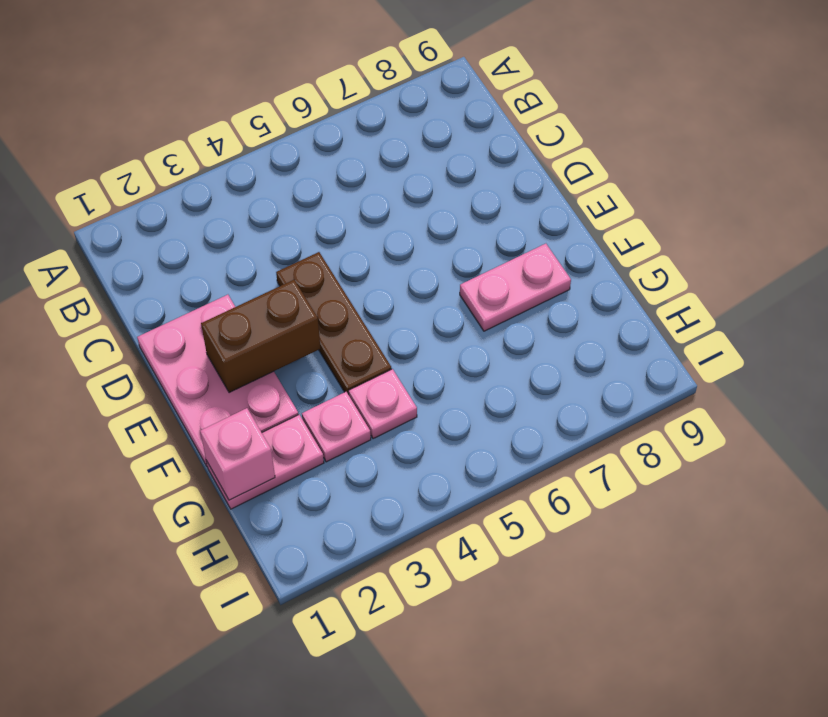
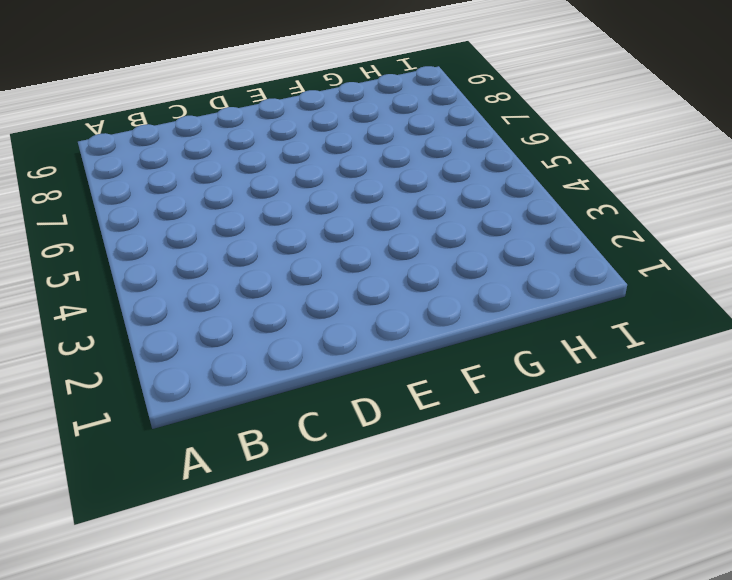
none -> pink 2x3 plate [137,295,298,466]
none -> brown 1x3 plate [276,252,392,395]

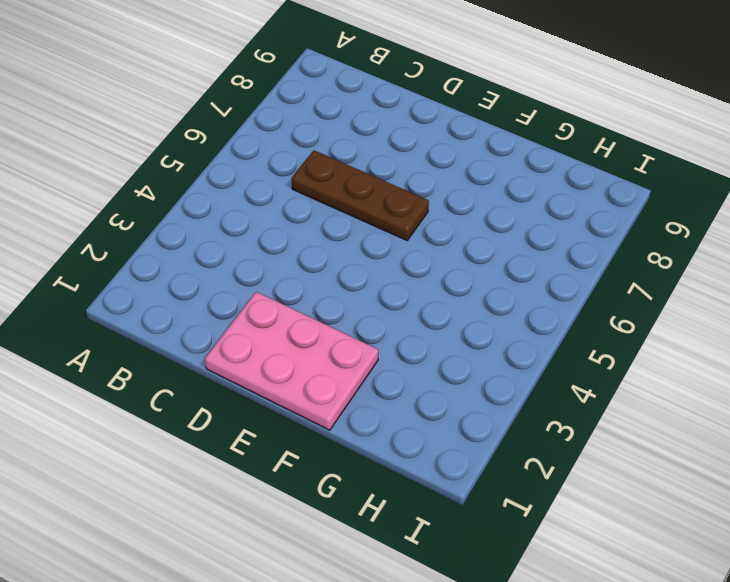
brown 1x3 plate [292,150,429,240] -> brown 1x3 plate moved to [276,252,392,395]
none -> pink 1x2 plate [460,244,571,331]
none -> pink 1x2 plate [206,415,324,509]

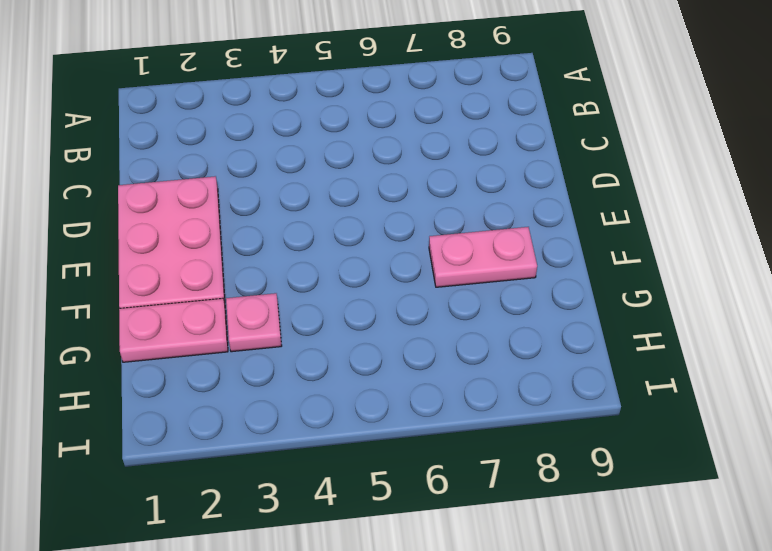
none -> brown 1x3 plate [276,252,392,395]
none -> pink 1x1 plate [349,369,417,439]

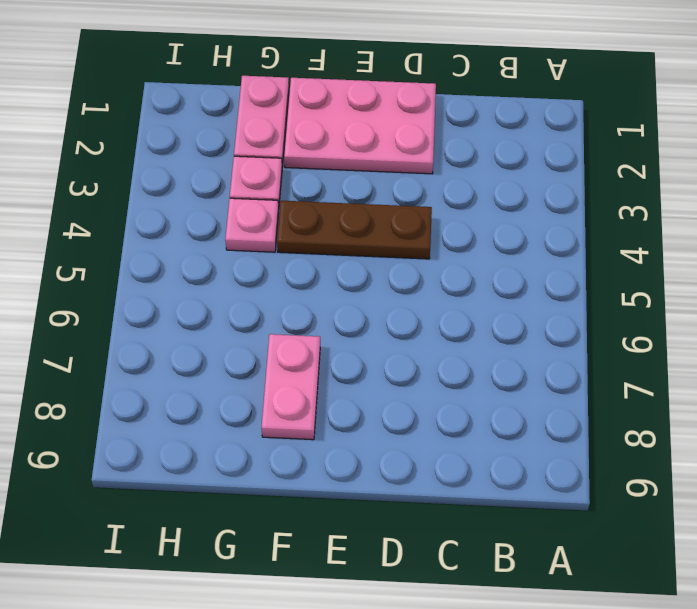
none -> brown 1x2 brick [201,280,320,393]
none -> pink 1x1 brick [200,408,275,500]

